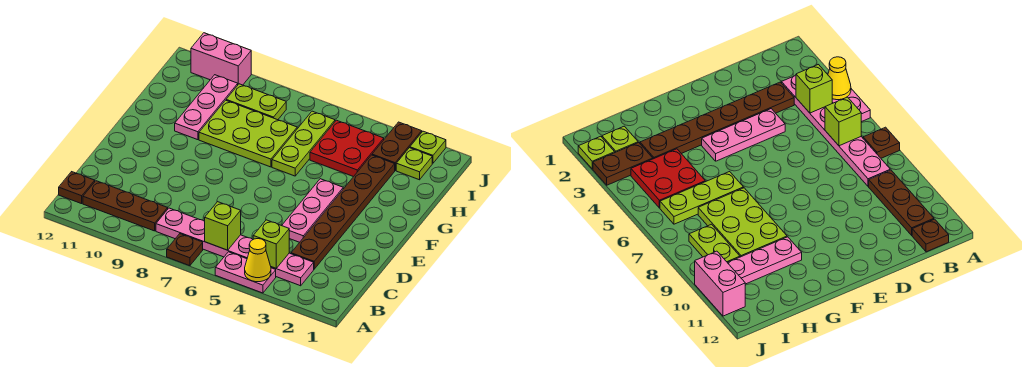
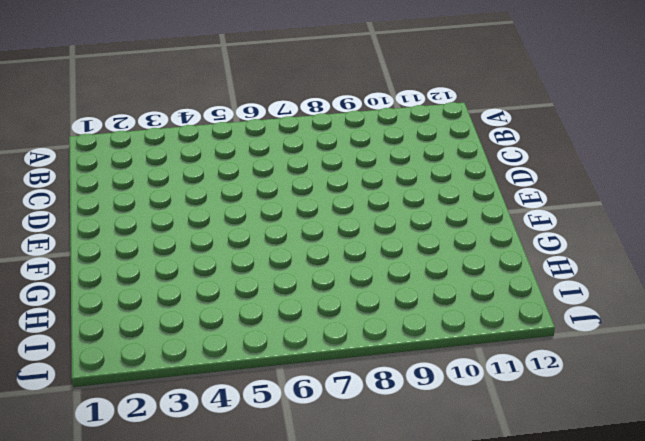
none -> pink 1x2 plate [215,252,276,293]
none -> brown 1x1 plate [167,234,203,266]
none -> pink 1x6 plate [156,208,314,286]

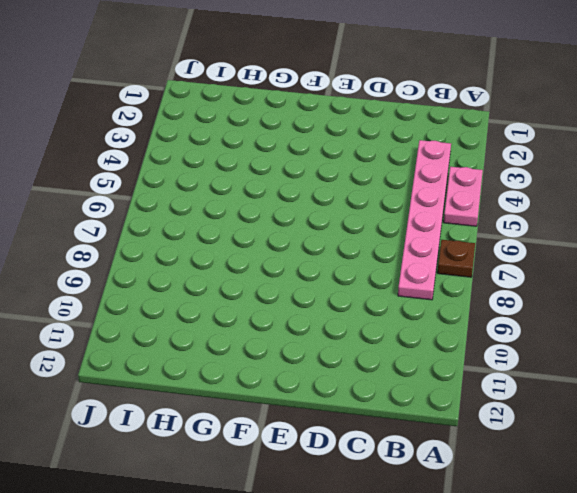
none -> brown 1x3 plate [83,181,168,231]
none -> brown 1x1 plate [59,172,95,204]
none -> brown 1x6 plate [291,155,395,269]

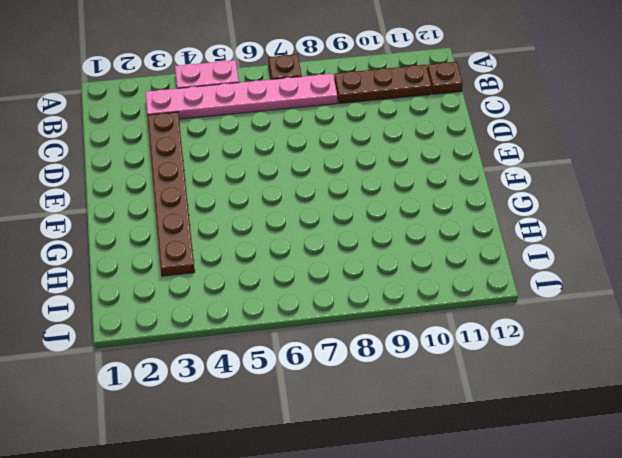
none -> pink 1x3 plate [282,179,343,242]
none -> lime 1x3 plate [272,111,335,176]
none -> lime 2x3 plate [199,100,297,167]

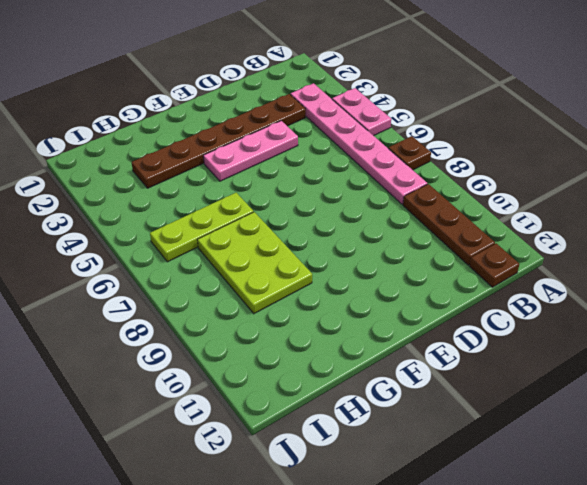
none -> pink 1x3 plate [175,75,238,140]
none -> red 2x2 plate [310,120,384,177]
none -> lime 1x1 plate [396,148,432,180]

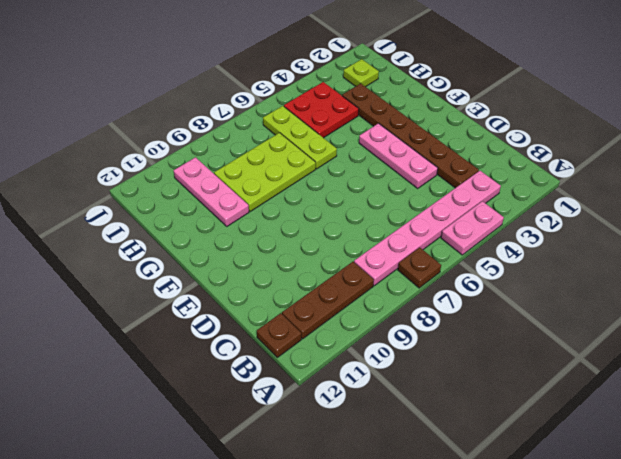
none -> brown 1x2 plate [372,122,422,170]
none -> lime 1x2 plate [226,84,286,120]
none -> lime 1x1 plate [410,131,446,163]

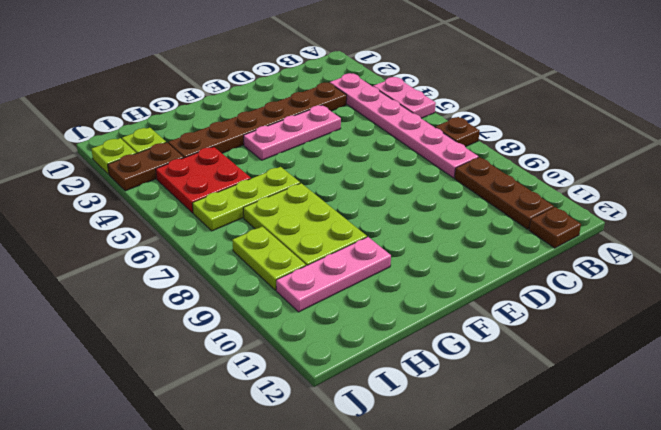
none -> pink 1x2 brick [191,33,251,85]
none -> yellow 1x1 cone [245,239,271,282]
none -> lime 1x1 brick [253,220,289,268]

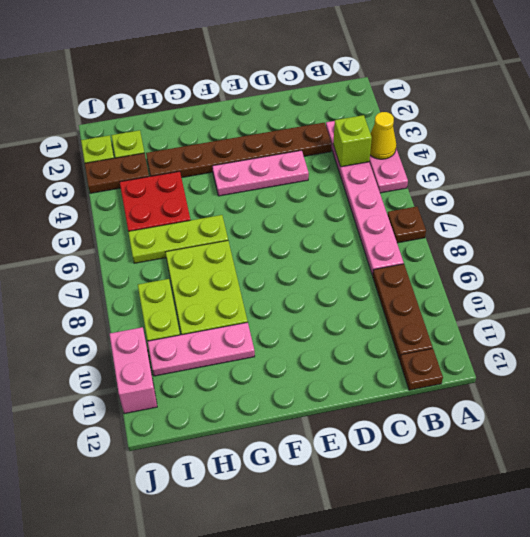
none -> lime 1x1 brick [205,202,241,250]

